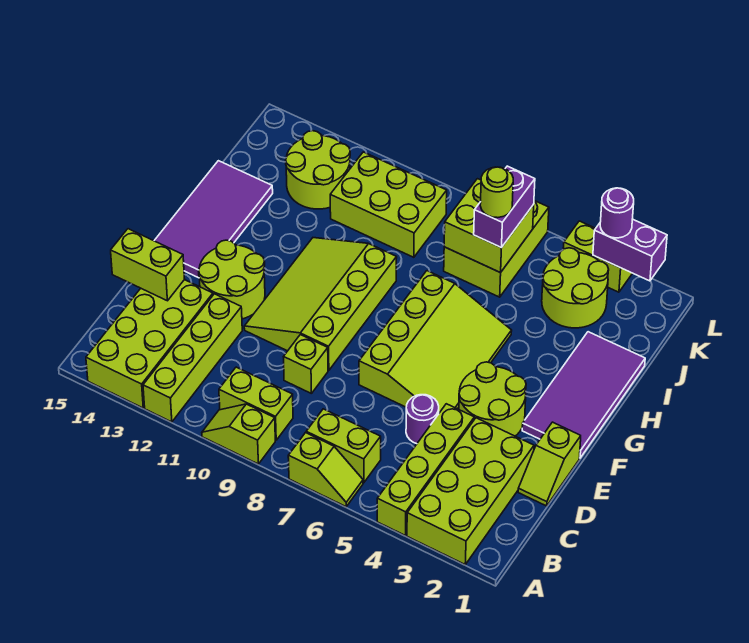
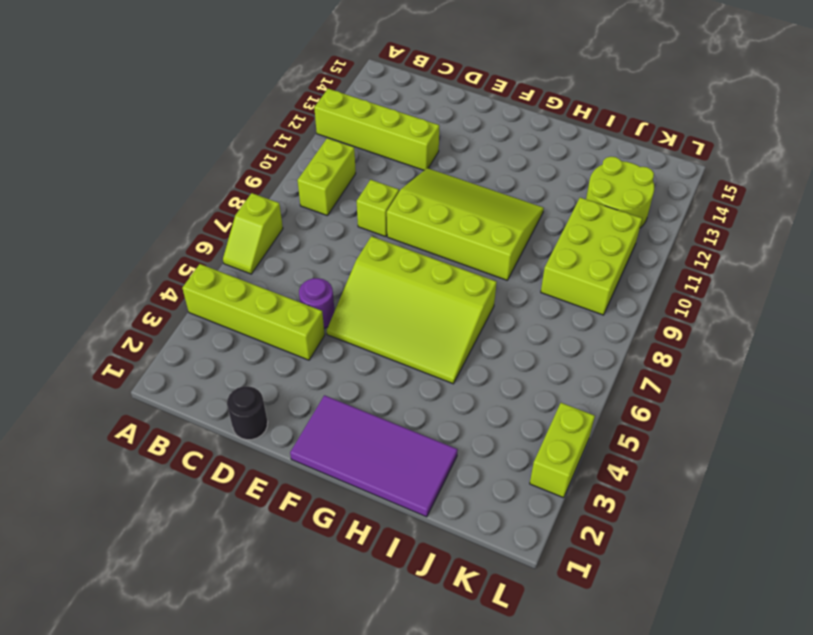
black 1x1 round brick [227,386,268,440] -> lime 1x2 slope [518,422,581,506]
none -> lime 2x4 brick [407,418,534,564]
none -> lime 1x2 slope [202,404,275,464]
none -> lime 2x4 brick [86,280,213,408]

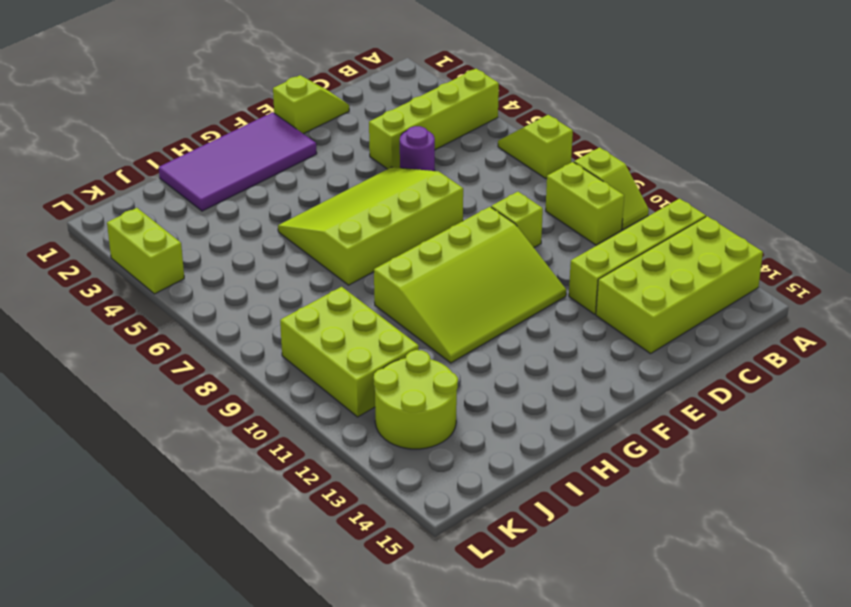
none -> lime 2x4 brick [407,418,534,564]
none -> lime 1x2 brick [306,409,381,483]
none -> lime 2x2 round brick [459,362,526,436]

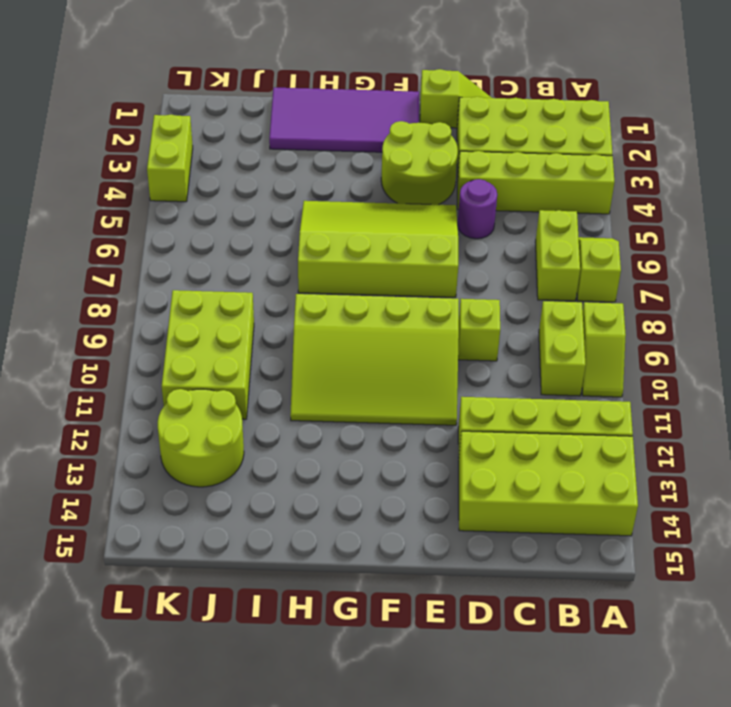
none -> lime 2x2 round brick [199,240,265,319]
none -> purple 2x4 tile [154,161,273,278]
none -> lime 2x2 round brick [542,248,609,328]

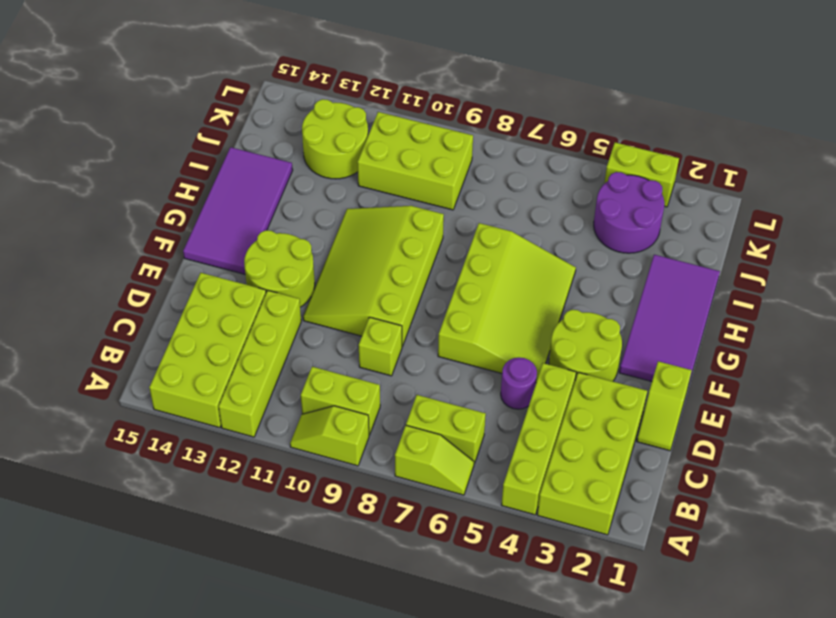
purple 2x2 round brick [594,172,664,253] -> lime 2x2 round brick [542,248,609,328]
none -> lime 2x3 brick [444,201,549,297]
none -> lime 1x2 brick [111,229,185,301]
none -> lime 2x2 brick [444,179,534,273]

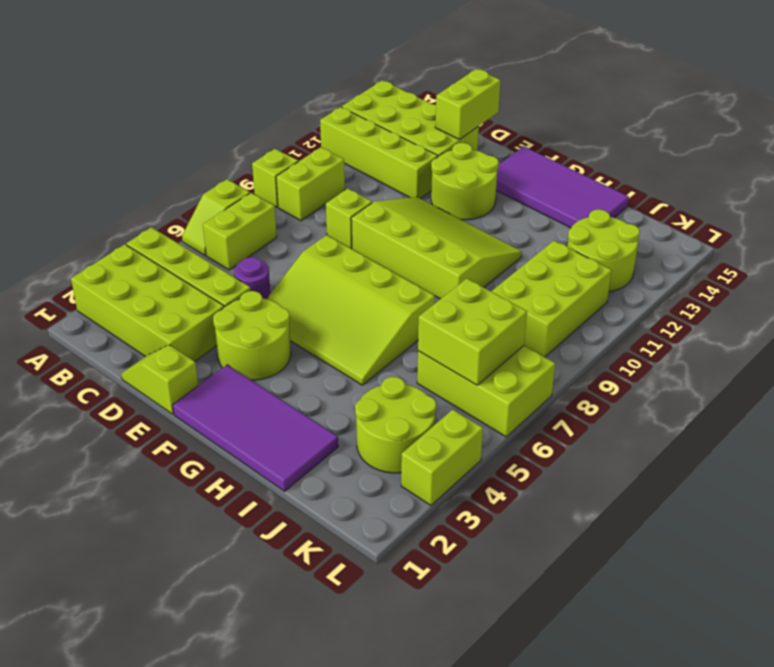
none -> purple 1x2 brick [593,219,667,281]
none -> purple 1x2 brick [474,166,535,248]
none -> purple 1x1 round brick [600,188,634,238]

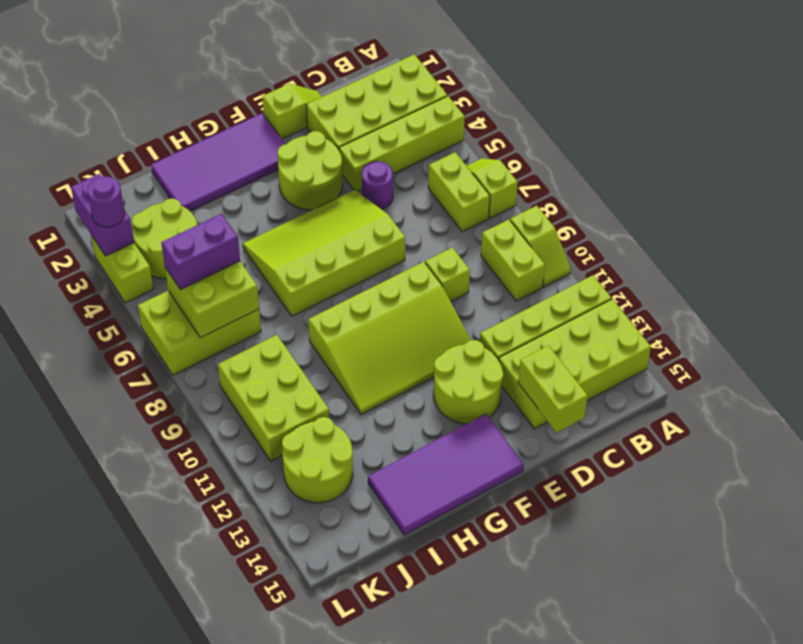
none -> lime 1x1 round brick [480,167,513,218]

